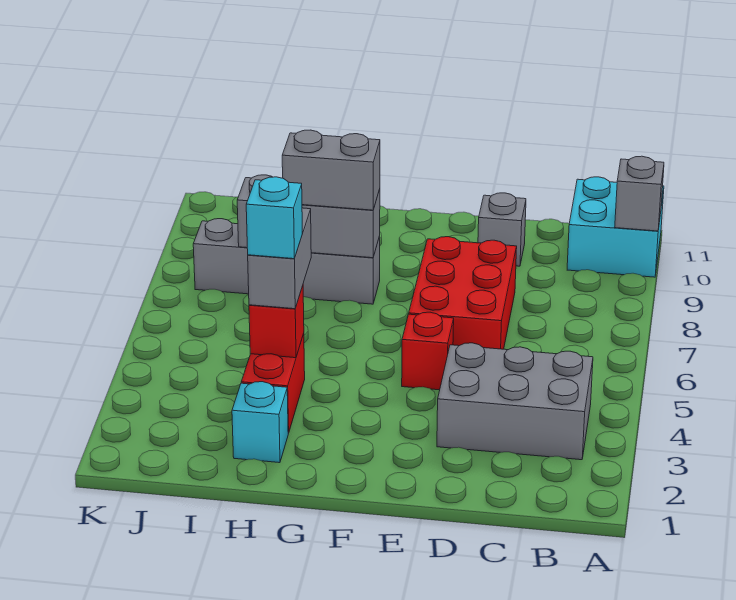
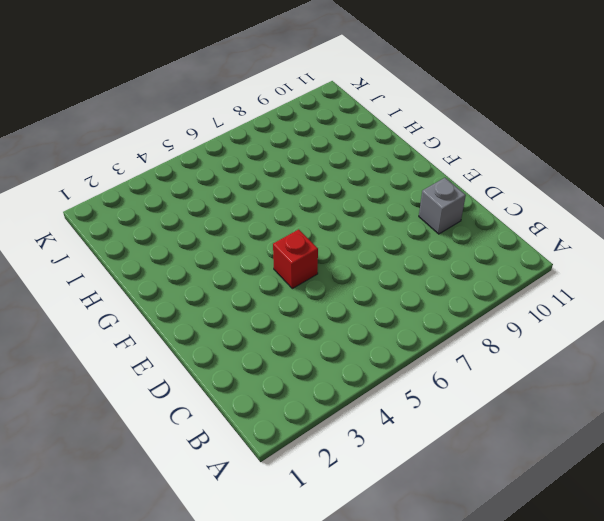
none -> cyan 2x2 brick [567,177,664,277]
none -> grey 2x3 brick [437,343,593,460]
none -> red 2x3 brick [409,237,517,349]

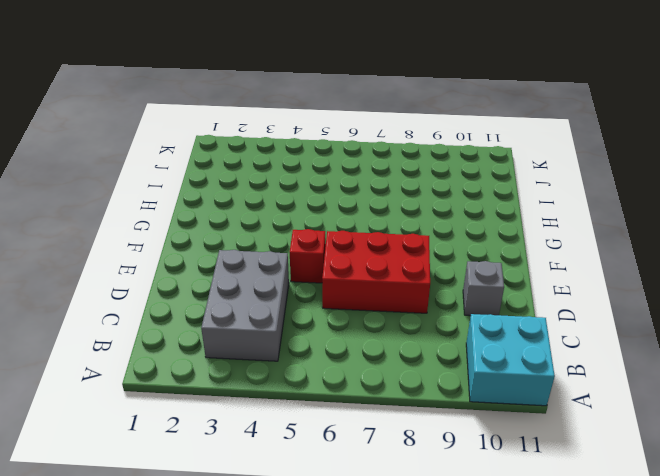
none -> grey 1x4 brick [193,219,380,304]
none -> cyan 1x1 brick [232,382,288,463]
none -> red 1x2 brick [241,334,305,433]

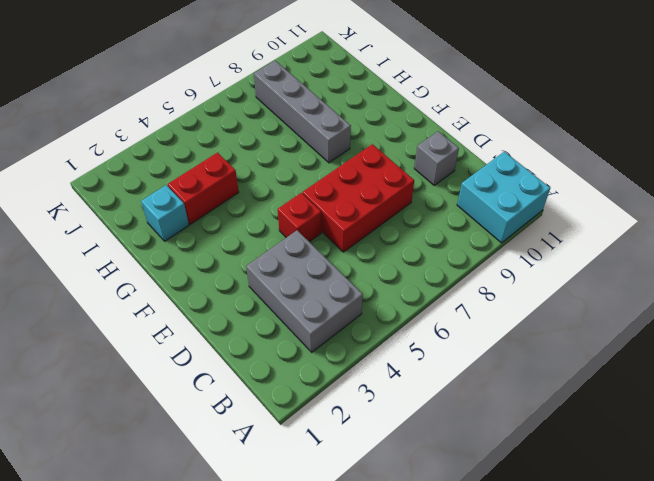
none -> grey 1x1 brick [615,156,664,231]
none -> grey 1x3 brick [237,175,380,258]
none -> red 1x1 brick [249,286,304,358]

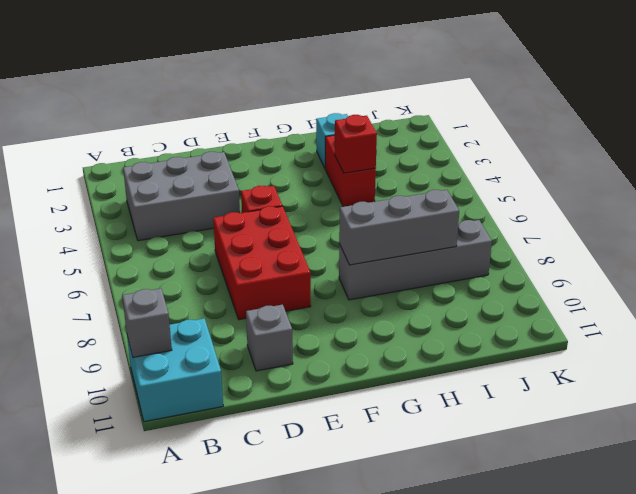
none -> grey 1x2 brick [282,130,380,210]
none -> grey 1x2 brick [248,208,311,309]
none -> cyan 1x1 brick [246,177,302,259]

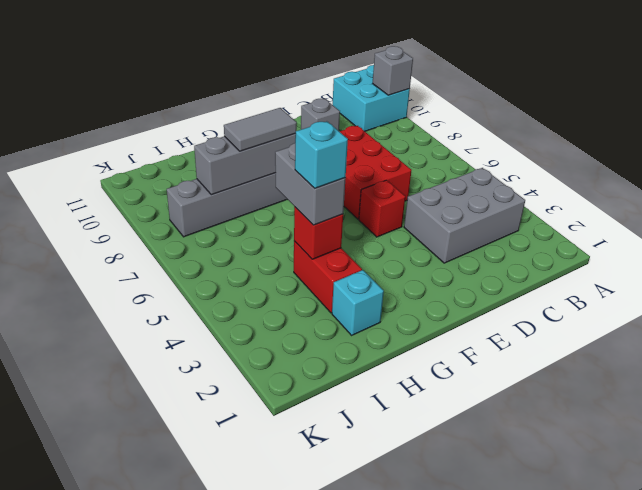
grey 1x2 tile [224,108,297,151] -> grey 1x2 brick [282,130,380,210]

